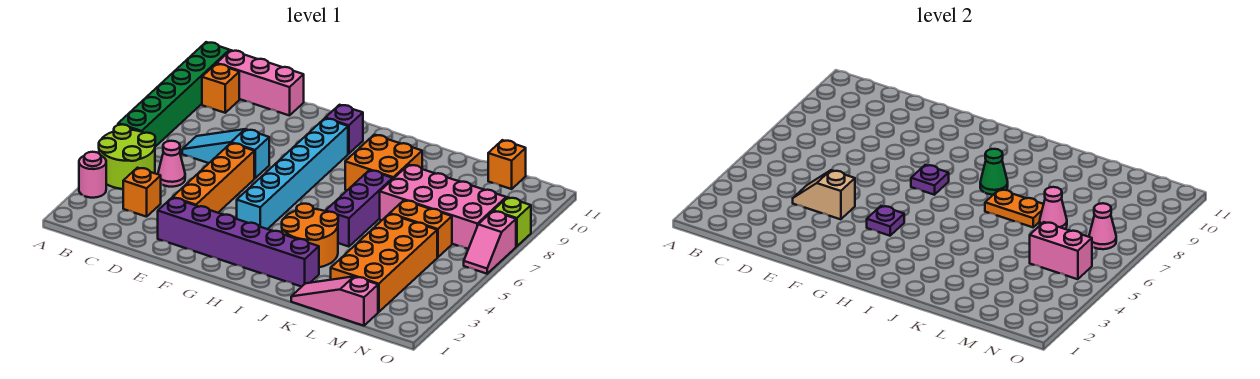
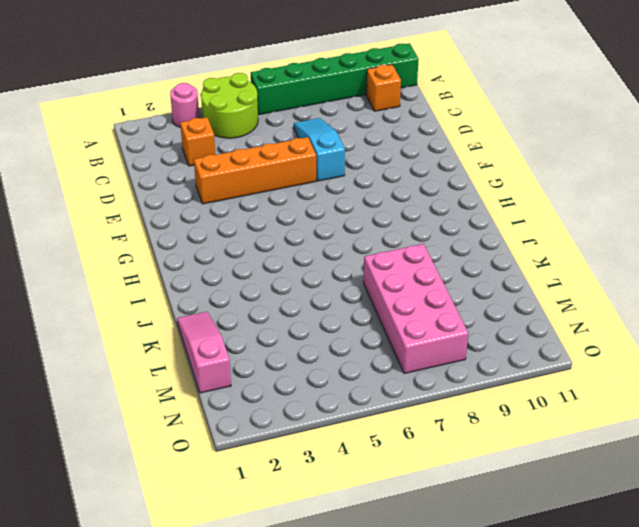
none -> pink 1x3 brick [217,50,304,116]
none -> pink 1x1 cone [158,141,185,187]
none -> purple 1x6 brick [158,198,319,287]
none -> cyan 1x6 brick [237,118,348,229]

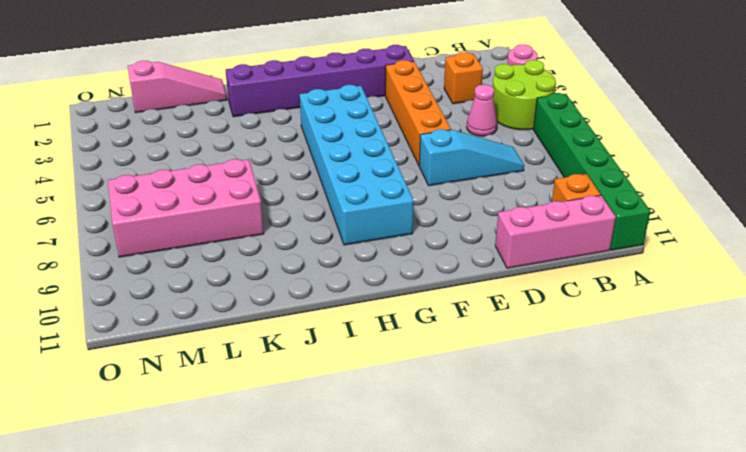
cyan 2x6 brick [300,85,414,245] -> cyan 1x6 brick [237,118,348,229]
none -> purple 1x1 brick [325,105,363,154]
none -> orange 2x2 round brick [282,204,338,267]
none -> orange 2x2 brick [345,135,422,190]
none -> purple 1x3 brick [326,170,393,247]

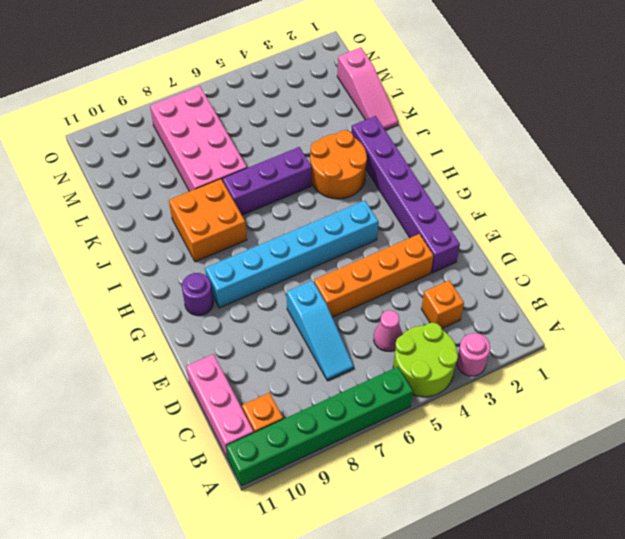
purple 1x1 round brick [182,273,213,316] -> purple 1x1 brick [325,105,363,154]
none -> orange 2x4 brick [331,214,437,312]
none -> orange 1x2 brick [390,200,452,257]
none -> orange 1x1 brick [488,140,526,189]
none -> pink 1x2 slope [464,211,516,274]

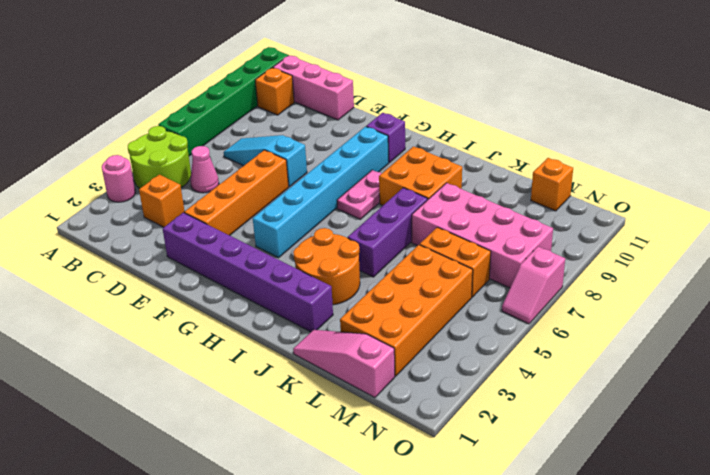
pink 1x2 plate [337,170,382,219] -> none
none -> lime 1x1 brick [494,197,531,246]
none -> tan 1x2 slope [793,170,855,219]
none -> purple 1x1 plate [867,206,904,236]
none -> purple 1x1 plate [911,165,949,195]

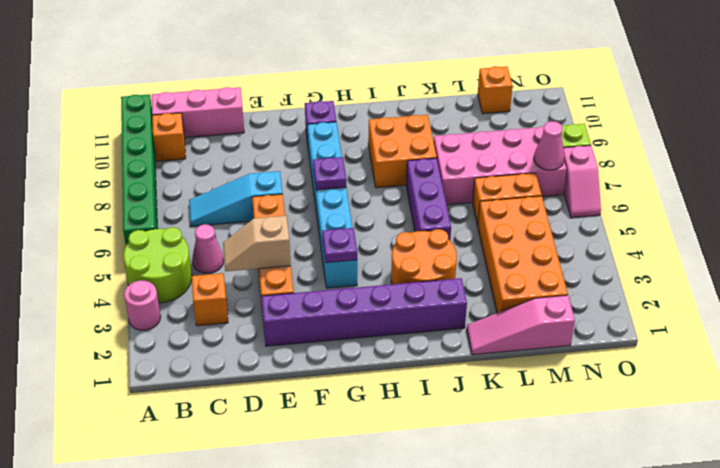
none -> green 1x1 cone [980,149,1008,195]
none -> orange 1x2 plate [985,189,1044,227]
none -> pink 1x1 cone [1040,187,1067,229]
none -> pink 1x2 brick [1030,222,1092,279]

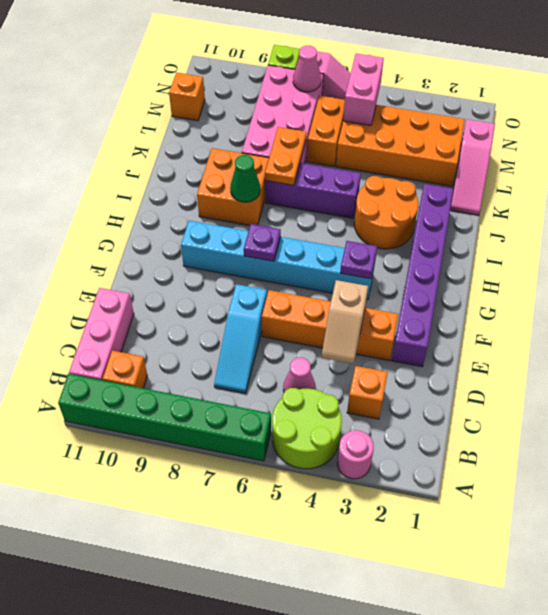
none -> purple 1x1 brick [325,105,363,154]
none -> pink 1x1 cone [1040,187,1067,229]

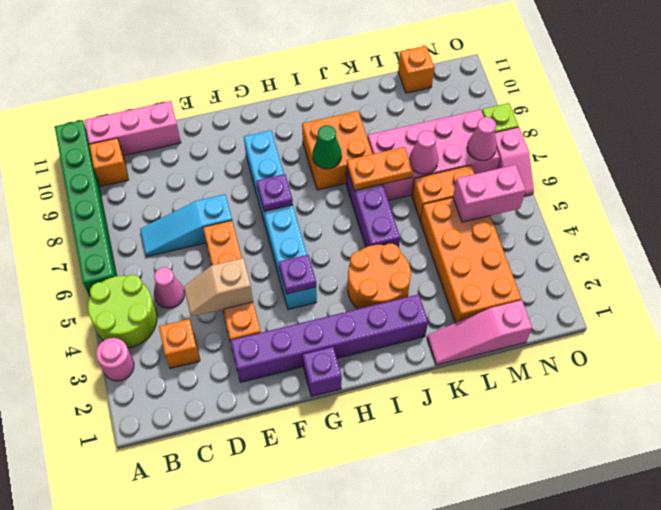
purple 1x1 brick [303,347,342,396] -> purple 1x1 brick moved to [325,105,363,154]

